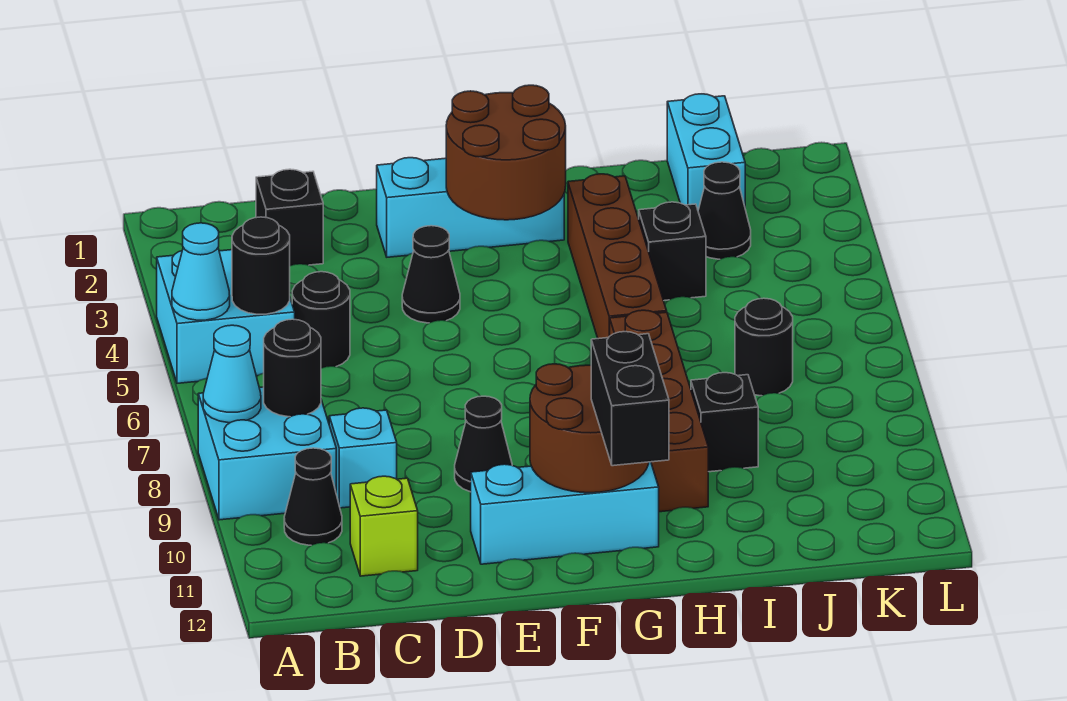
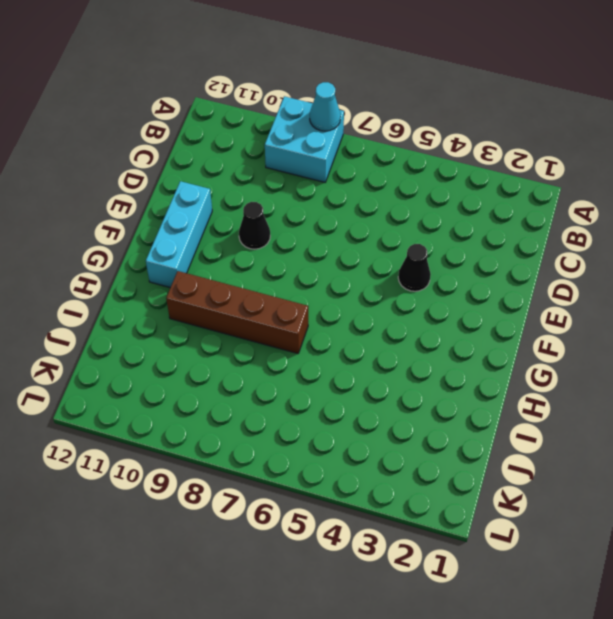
none -> cyan 2x2 brick [157,250,295,383]
none -> black 1x1 cone [284,448,342,545]
none -> black 1x1 brick [256,169,323,266]

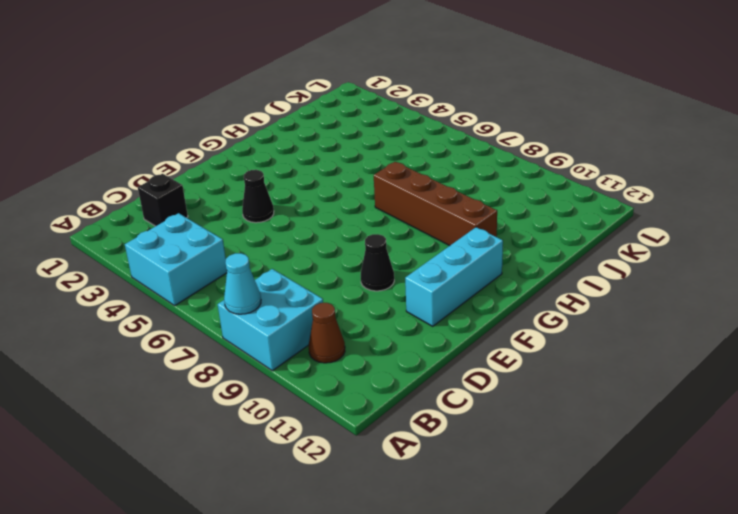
brown 1x1 cone [309,303,345,363] -> black 1x1 cone [284,448,342,545]
none -> black 1x1 round brick [292,272,350,368]
none -> cyan 1x1 brick [329,408,397,508]
none -> lime 1x1 brick [350,476,418,576]

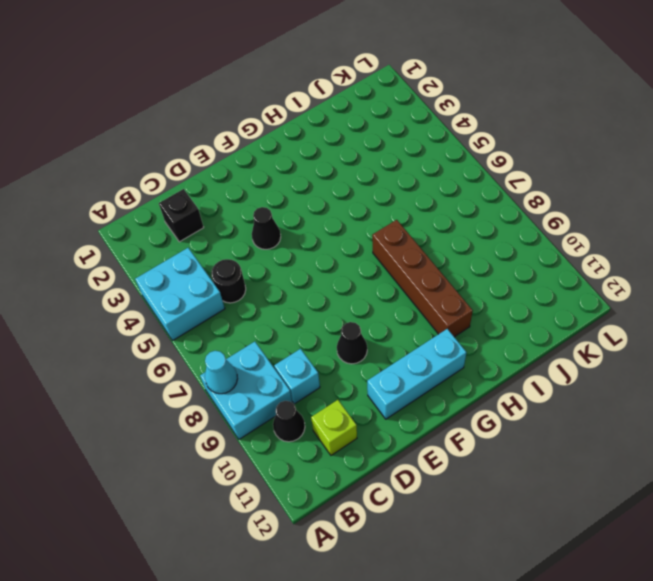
none -> cyan 1x3 brick [377,158,564,257]
none -> brown 1x4 brick [568,174,667,339]
none -> black 1x1 brick [639,202,706,301]

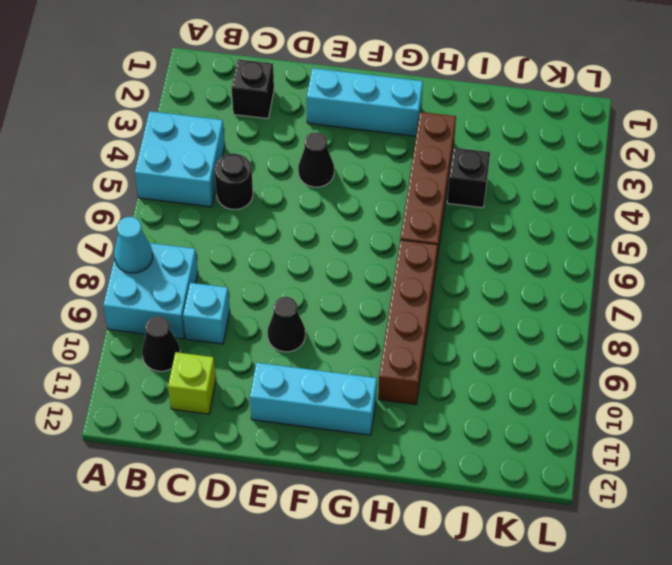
none -> black 1x1 brick [691,373,758,472]
none -> cyan 1x2 brick [667,94,745,210]
none -> black 1x1 cone [698,162,751,259]

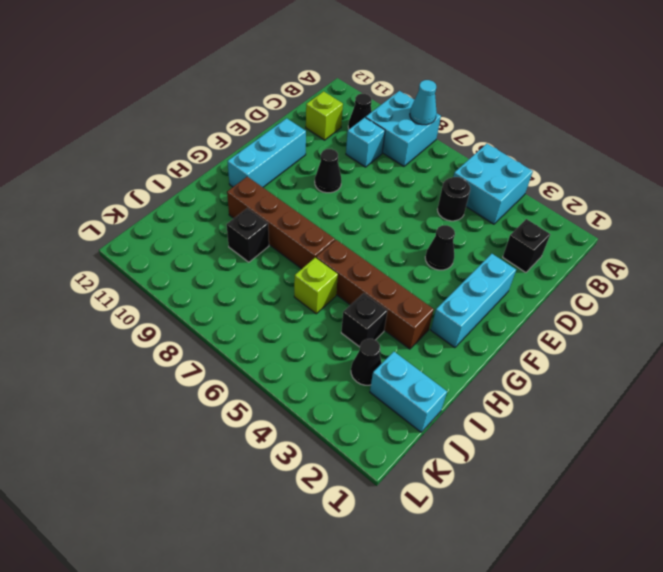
lime 1x1 brick [294,258,338,314] -> none
none -> black 1x1 round brick [735,298,793,396]
none -> cyan 1x1 cone [172,223,230,320]
none -> black 1x1 round brick [232,217,290,314]

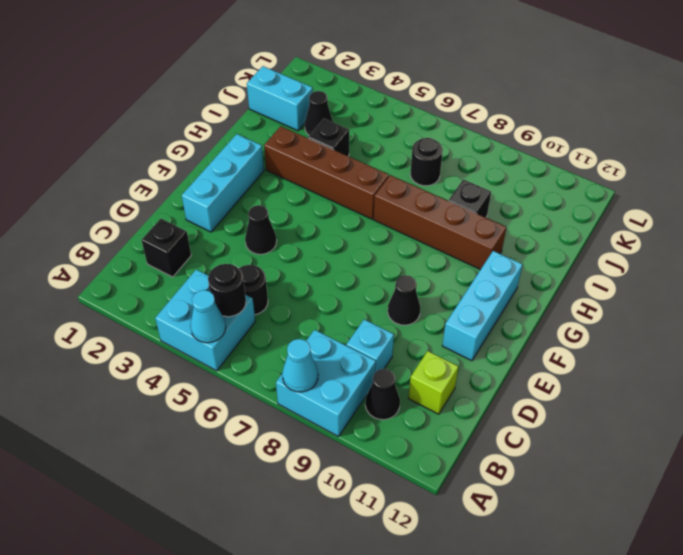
none -> black 1x1 round brick [264,319,321,417]
none -> brown 2x2 round brick [446,85,566,220]
none -> brown 2x2 round brick [530,364,649,493]

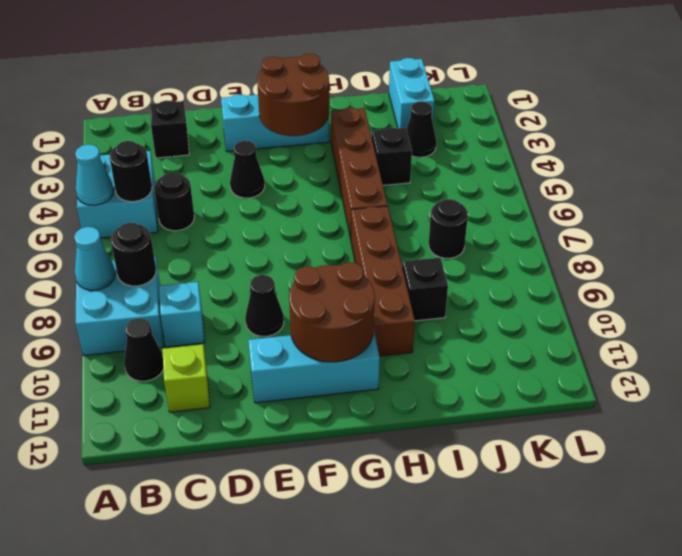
none -> black 1x2 brick [591,332,669,466]

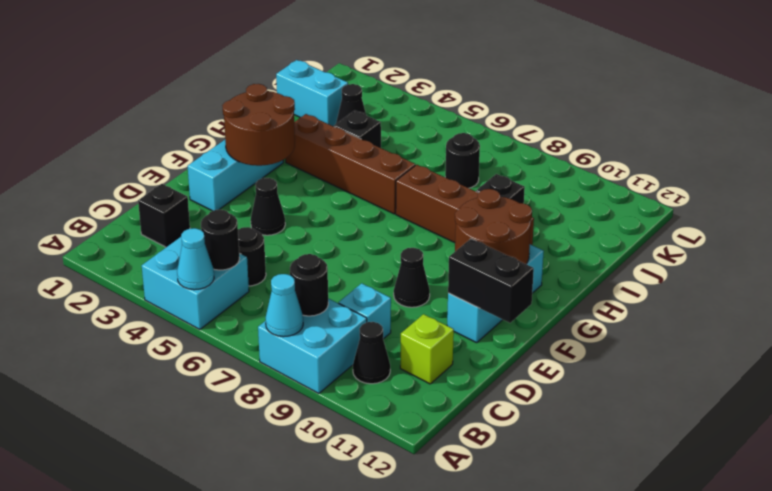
black 1x2 brick [448,239,534,323] -> black 1x2 brick moved to [591,332,669,466]

